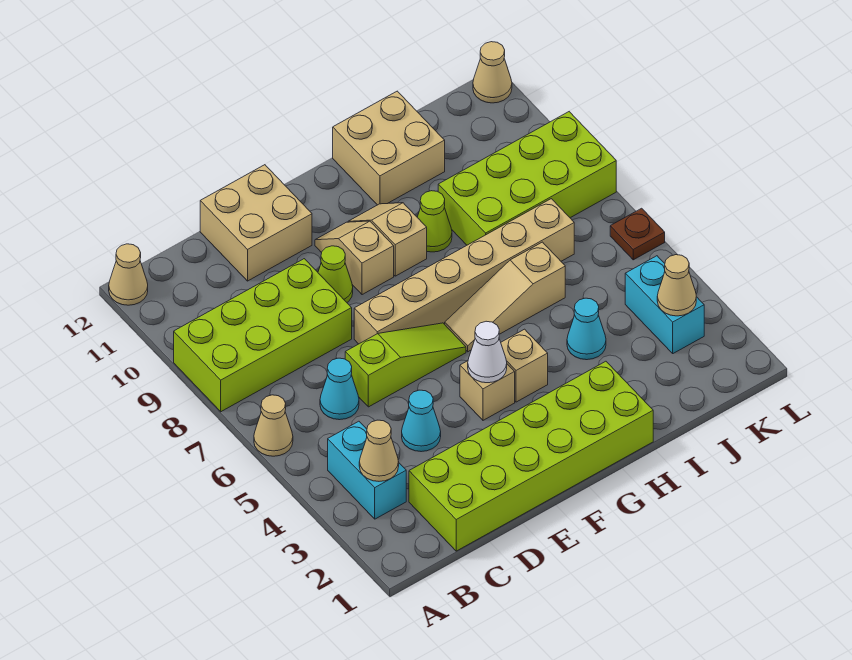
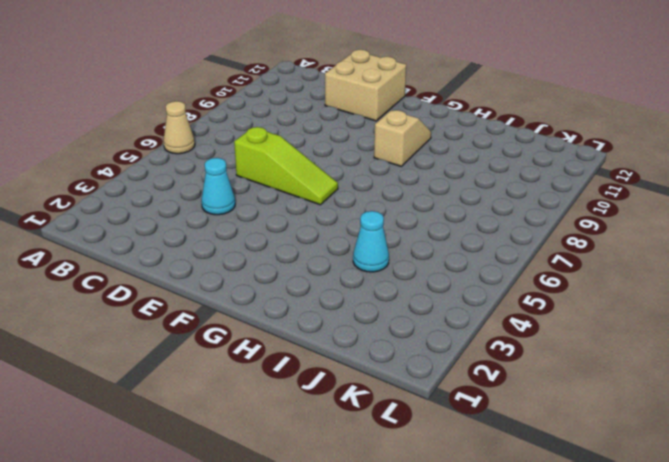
none -> lime 2x4 brick [174,259,352,412]
none -> tan 1x1 cone [109,244,148,305]
none -> cyan 1x2 brick [328,421,406,519]

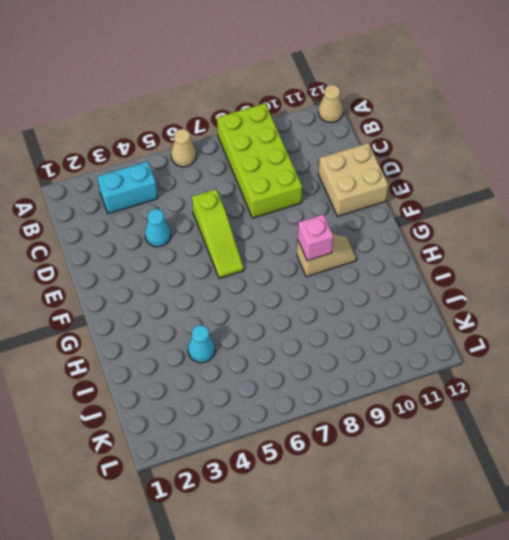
pink 1x1 brick [298,214,334,261] -> none
none -> lime 2x6 brick [409,361,653,551]
none -> cyan 1x1 cone [320,358,359,420]
none -> tan 1x6 brick [354,199,574,344]

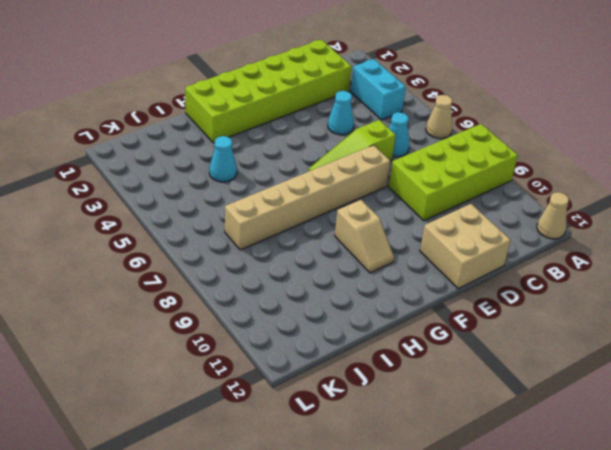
none -> lime 1x1 cone [318,246,353,302]
none -> tan 1x1 brick [460,361,515,420]
none -> tan 1x2 slope [315,221,394,295]

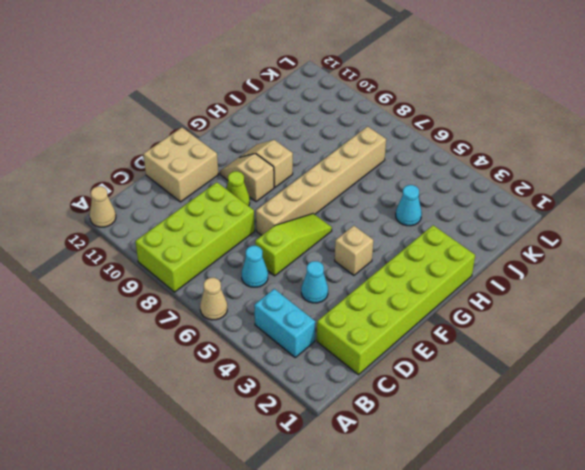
none -> tan 1x1 brick [501,329,548,402]
none -> tan 1x3 slope [445,242,565,352]
none -> lime 1x1 cone [417,191,452,252]

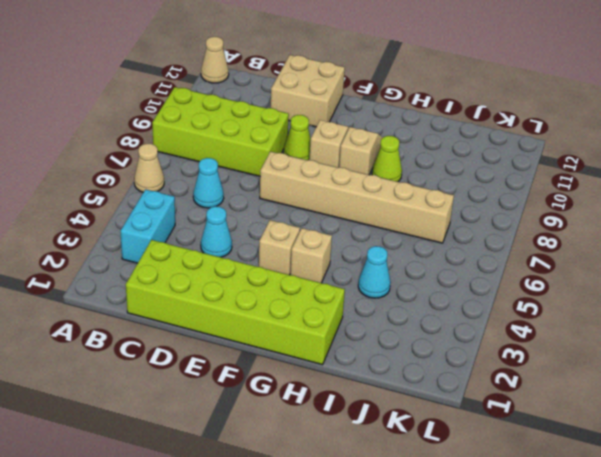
none -> lime 1x3 slope [345,323,466,407]
none -> tan 1x3 slope [445,242,565,352]
none -> tan 2x2 brick [333,91,445,205]

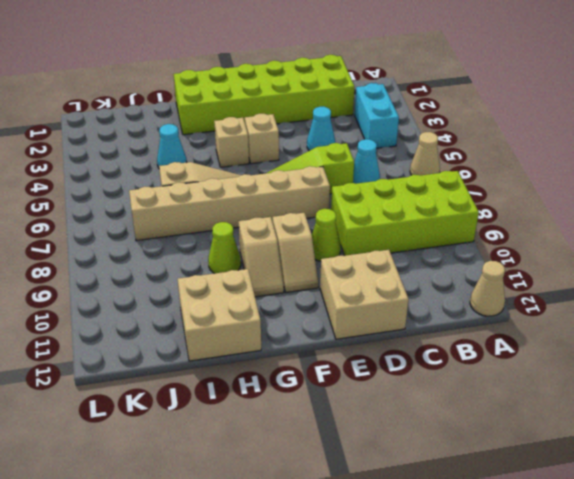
none -> lime 2x4 brick [438,112,616,245]
none -> cyan 1x2 brick [625,256,704,353]
none -> brown 1x1 plate [610,208,665,260]

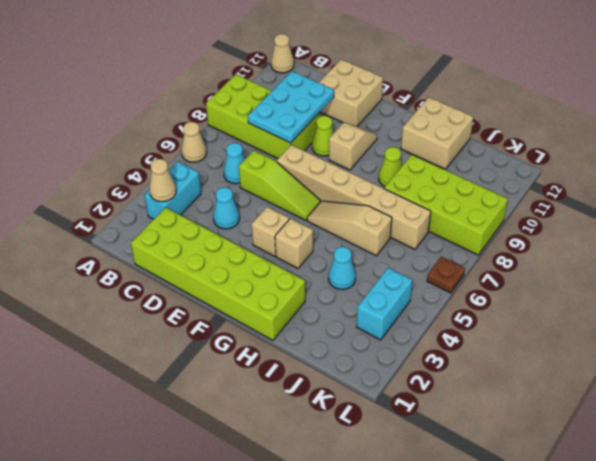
cyan 2x3 plate [248,71,334,143] -> none
none -> tan 1x2 slope [348,203,427,276]
none -> tan 1x1 cone [473,42,512,103]
none -> white 1x1 cone [468,321,507,383]

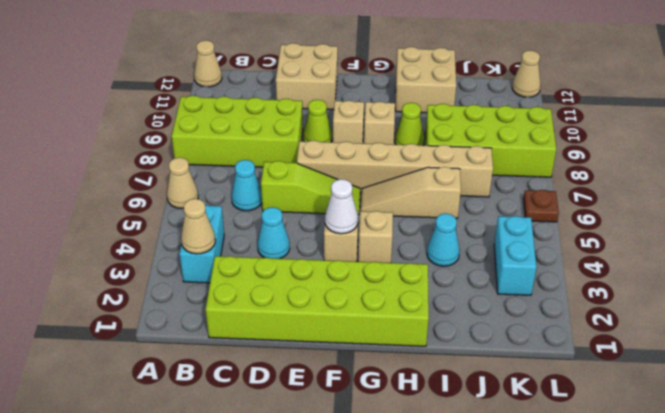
none -> tan 1x1 cone [657,255,696,316]

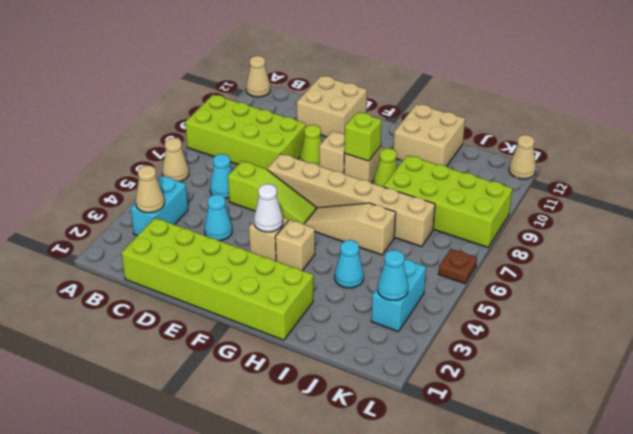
lime 1x1 brick [344,112,381,161] -> none
cyan 1x1 cone [378,250,408,300] -> tan 1x1 cone [657,255,696,316]

